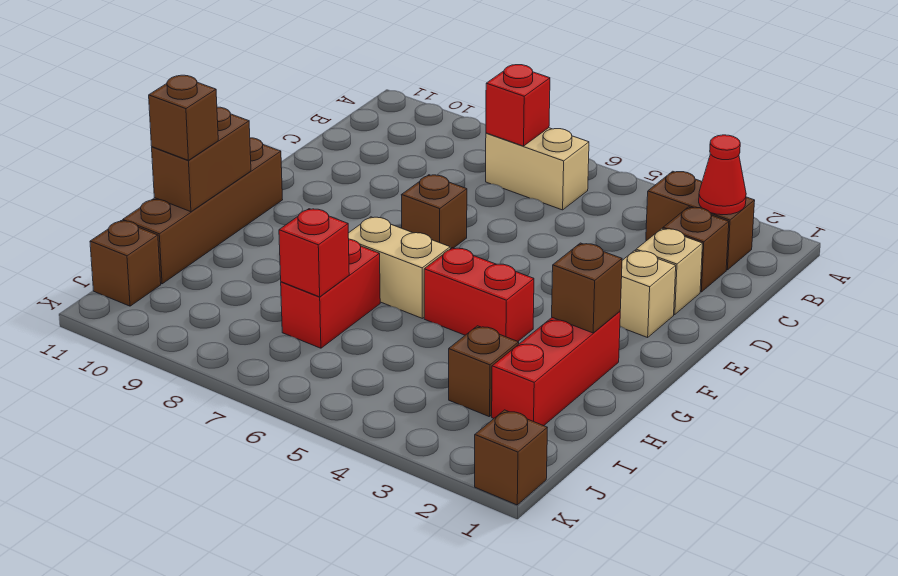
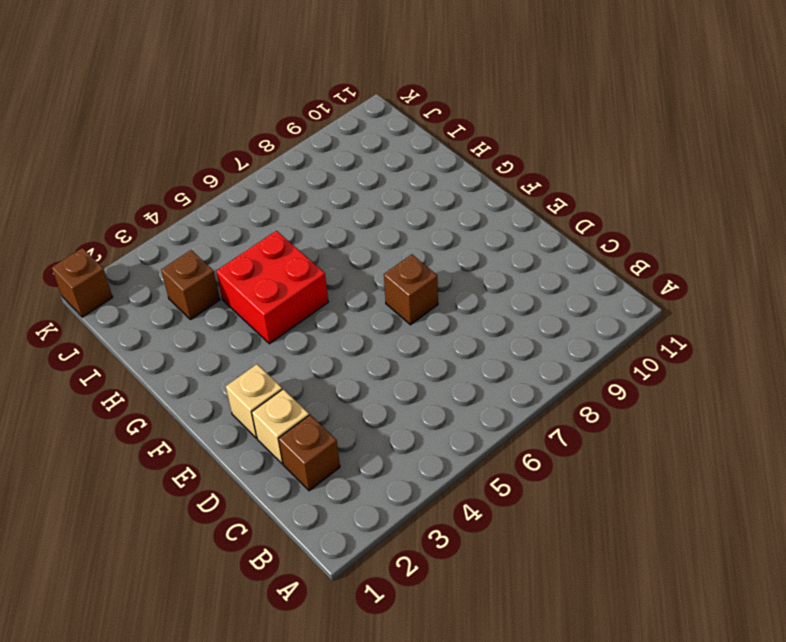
red 2x2 brick [216,231,328,344] -> red 1x2 brick [424,248,534,341]
none -> brown 1x2 brick [646,171,755,270]
none -> tan 1x2 brick [486,128,589,210]
none -> brown 1x4 brick [123,138,283,284]

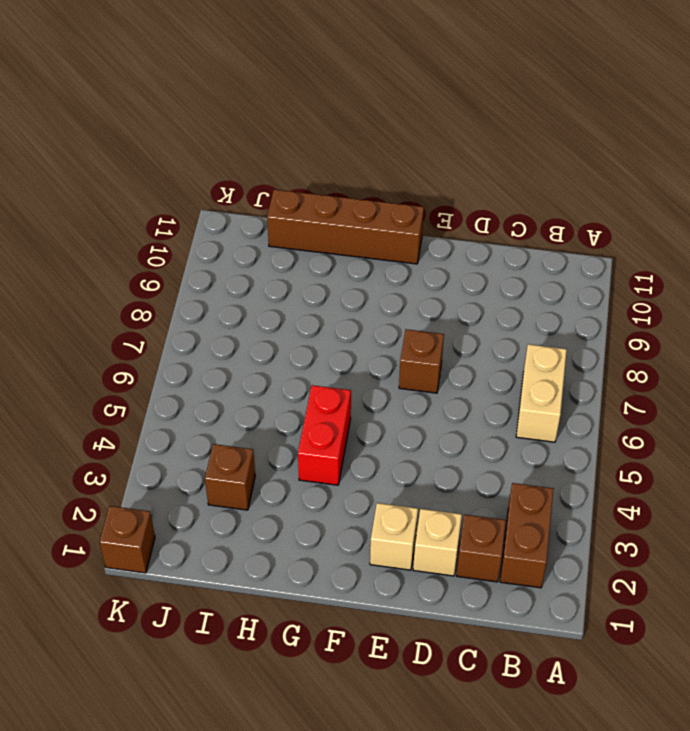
none -> red 1x3 brick [492,311,620,426]
none -> tan 1x2 brick [348,217,450,318]
none -> red 1x2 brick [281,239,380,348]

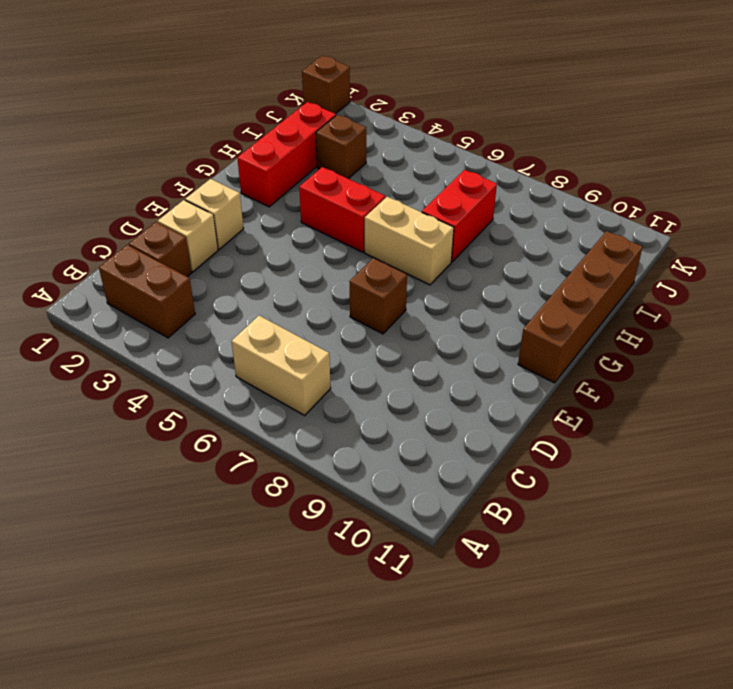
none -> brown 1x1 brick [90,221,161,306]
none -> red 1x1 cone [699,135,746,215]
none -> red 1x1 brick [486,65,550,146]

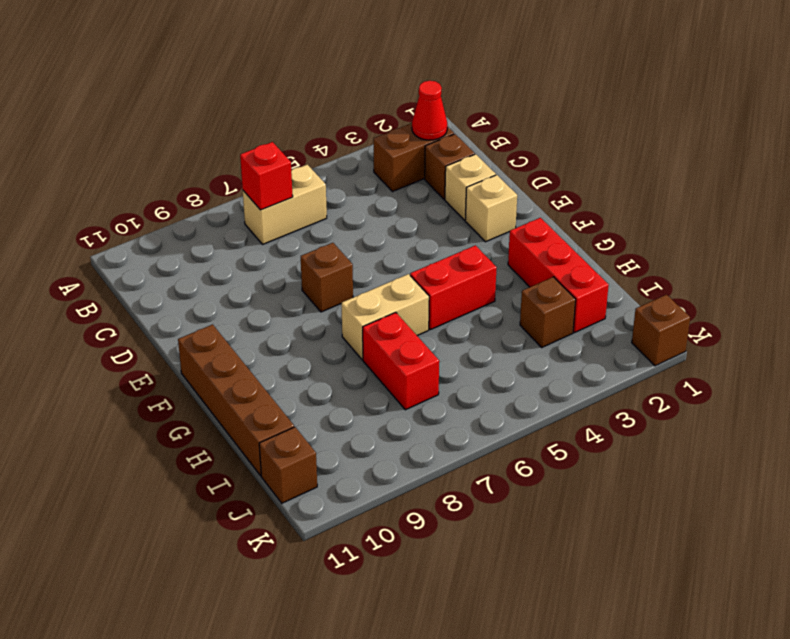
none -> brown 1x1 brick [552,243,622,333]
none -> brown 1x2 brick [152,107,251,212]
none -> red 1x1 brick [279,209,349,297]

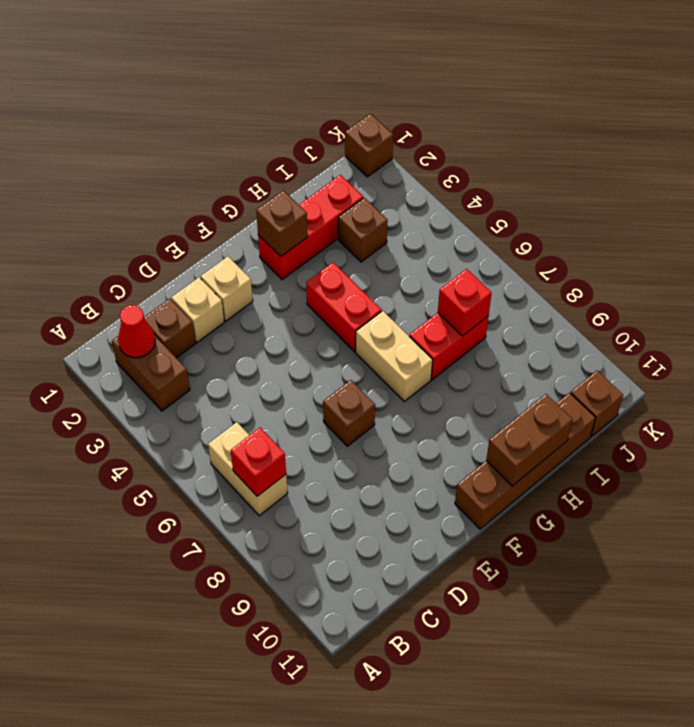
none -> brown 1x1 brick [149,75,218,160]

